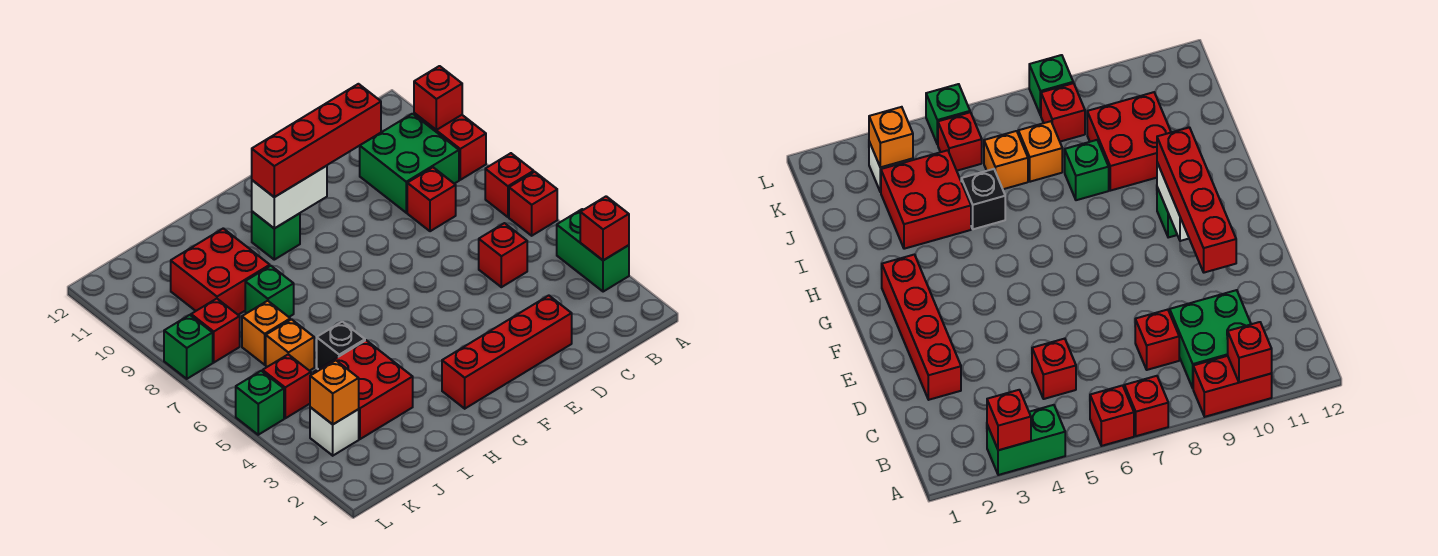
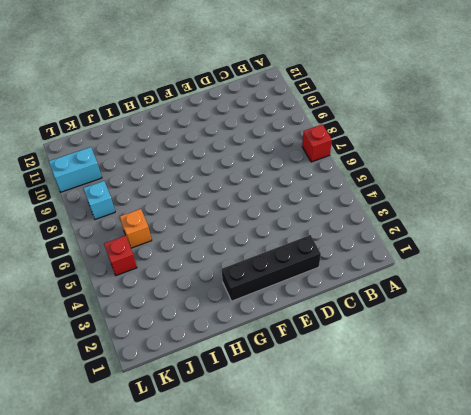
black 1x4 brick [222,235,321,301] -> red 1x4 brick [442,295,572,409]
cyan 1x1 brick [83,181,115,219] -> red 1x1 brick [191,299,240,362]
cyan 1x2 brick [49,147,102,192] -> none
none -> green 1x2 brick [557,209,629,292]
none -> red 1x1 brick [509,172,557,236]
none -> red 1x2 brick [414,113,486,180]

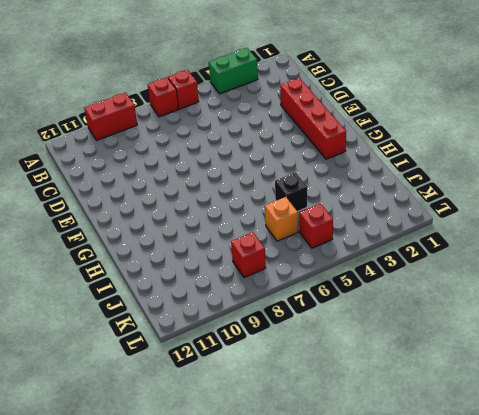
none -> green 2x2 brick [360,114,459,213]
none -> red 1x1 brick [479,223,527,287]
none -> red 1x1 brick [407,167,456,231]

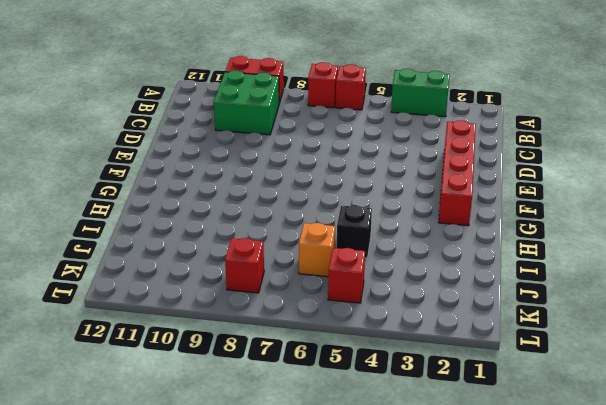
none -> red 1x1 brick [479,223,527,287]
none -> red 1x1 brick [407,167,456,231]
none -> green 1x1 brick [252,212,300,260]

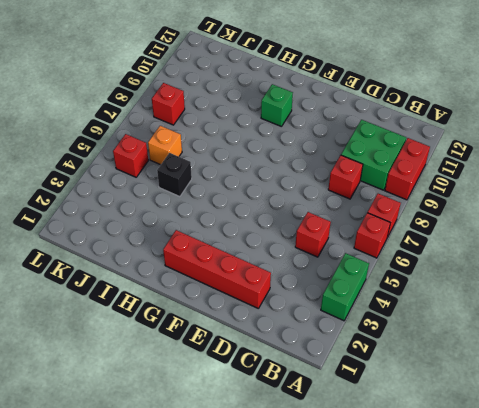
none -> red 2x2 brick [313,340,413,439]
none -> green 1x1 brick [245,266,294,317]
none -> red 2x2 brick [171,228,270,315]

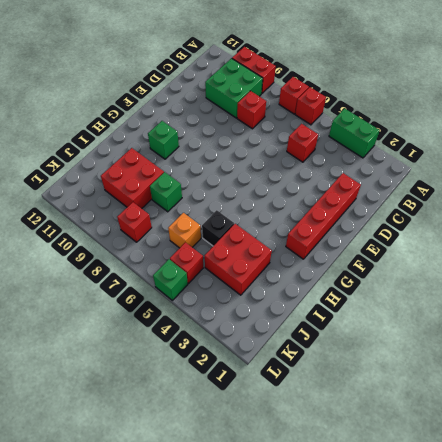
none -> orange 1x1 brick [242,301,290,365]
none -> white 1x1 brick [310,407,359,456]
none -> green 1x1 brick [164,315,213,379]

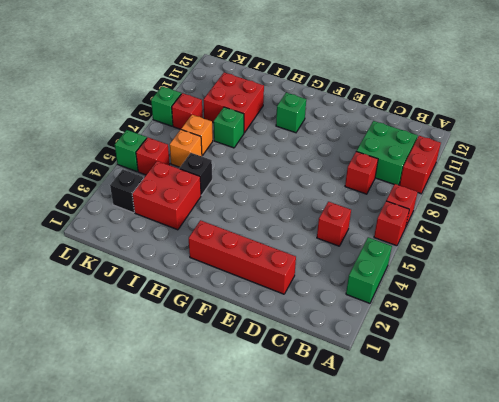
black 1x1 brick [110,169,144,213] -> white 1x1 brick [310,407,359,456]
none -> red 1x1 brick [580,196,629,260]
none -> red 1x1 brick [414,66,462,130]
none -> white 1x2 brick [252,166,327,228]

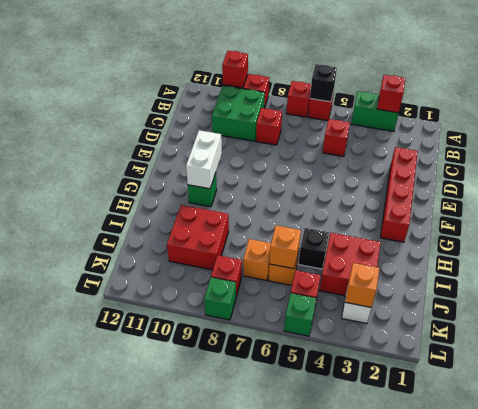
black 1x1 brick [310,64,337,102] -> none
orange 1x1 brick [269,225,301,269] -> none
none -> green 1x1 brick [245,266,294,317]
none -> red 1x4 brick [252,84,381,197]

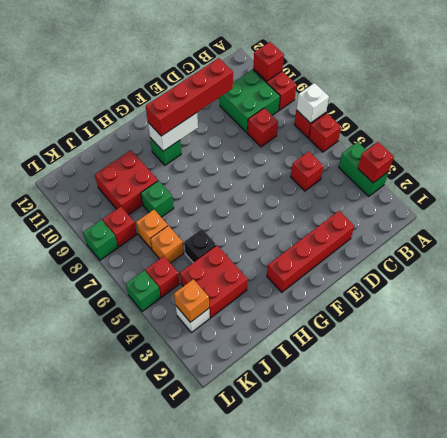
white 1x1 brick [296,83,329,123] -> none

